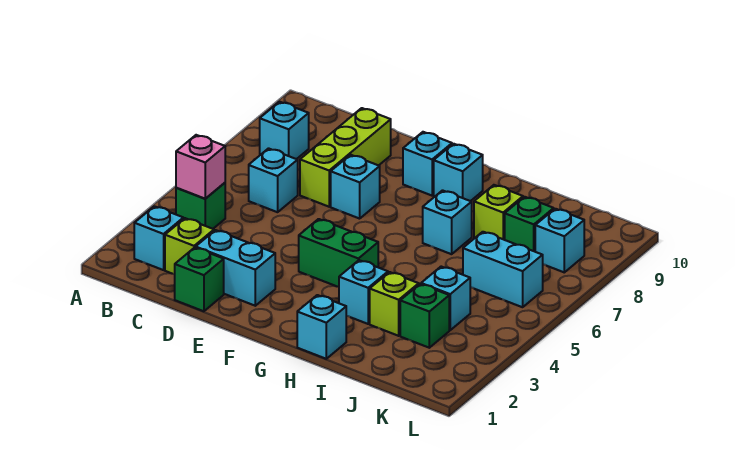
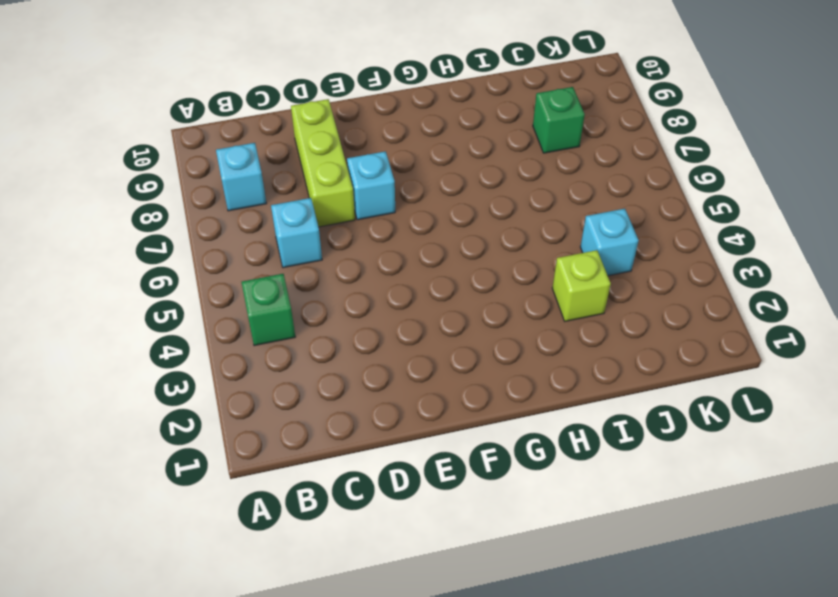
none -> cyan 1x1 brick [134,206,183,270]
none -> lime 1x1 brick [165,218,214,274]
none -> green 1x1 brick [175,247,224,311]

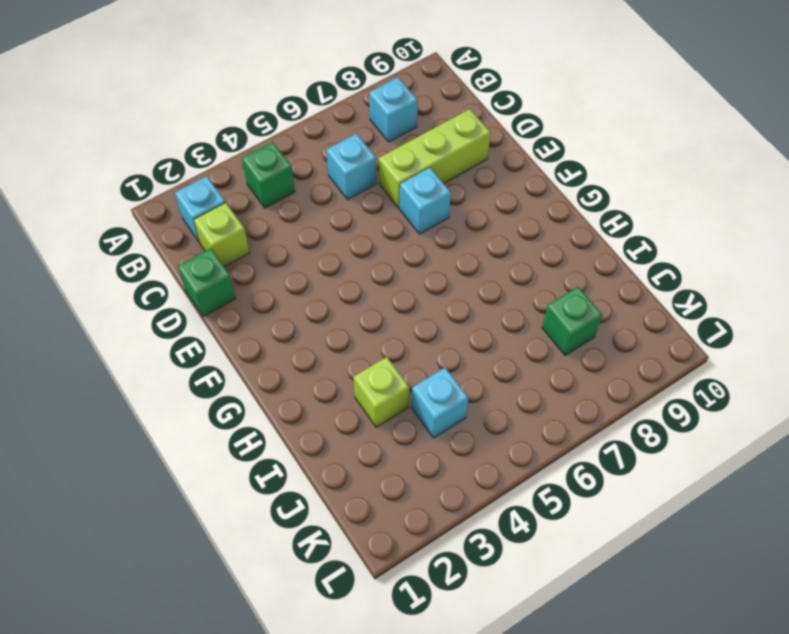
none -> cyan 1x2 brick [196,230,275,306]
none -> green 1x2 brick [299,219,378,287]
none -> cyan 1x1 brick [403,132,452,196]

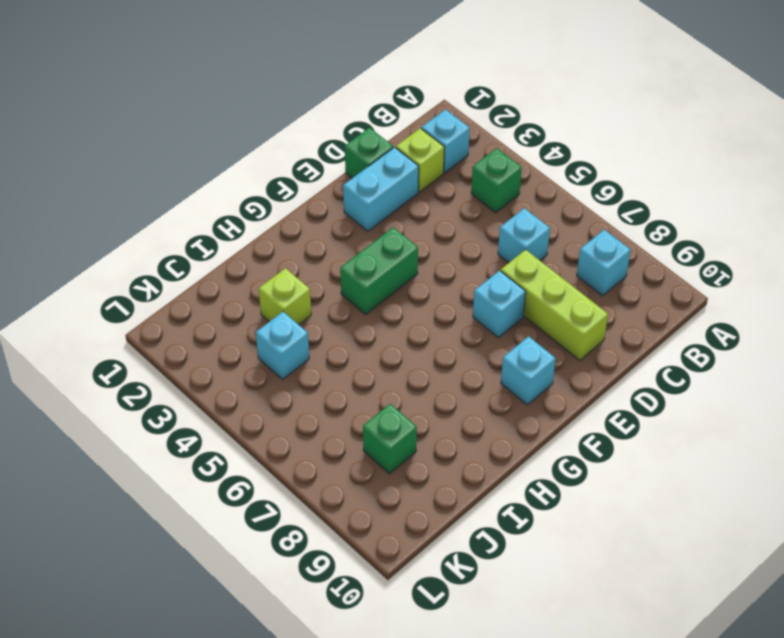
none -> cyan 1x1 brick [434,144,483,201]
none -> cyan 1x1 brick [297,295,346,359]
none -> cyan 1x1 brick [339,260,388,324]

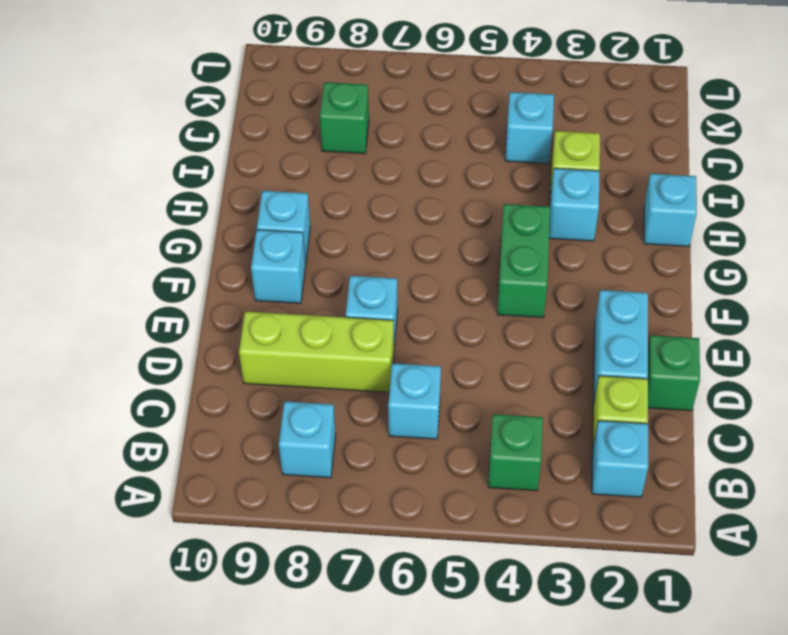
none -> cyan 1x1 brick [423,190,472,254]
none -> lime 1x1 brick [474,185,523,240]
none -> green 1x1 brick [400,284,449,348]

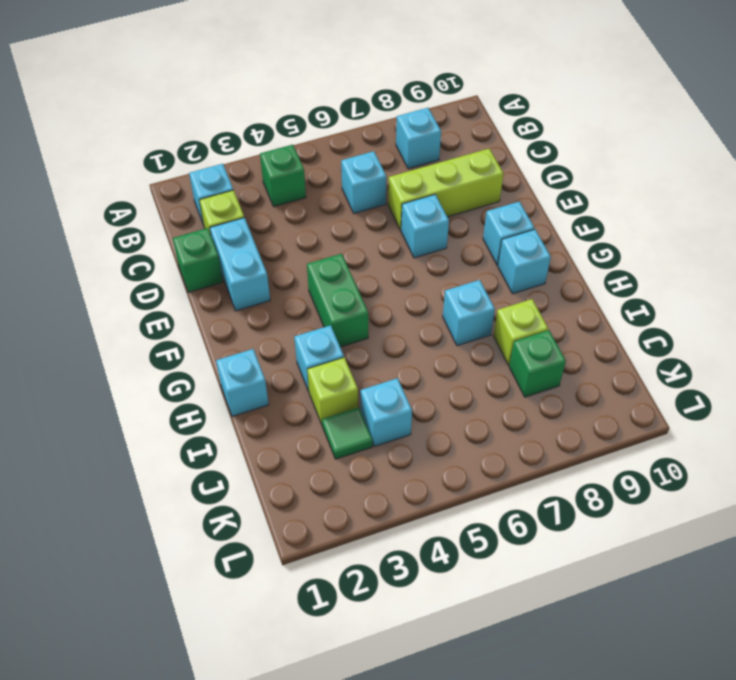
green 1x1 tile [322,407,372,459] -> green 1x1 brick [400,284,449,348]
none -> cyan 1x2 brick [463,232,543,307]
none -> cyan 1x1 brick [535,209,584,272]
none -> pink 1x1 brick [176,135,225,199]

